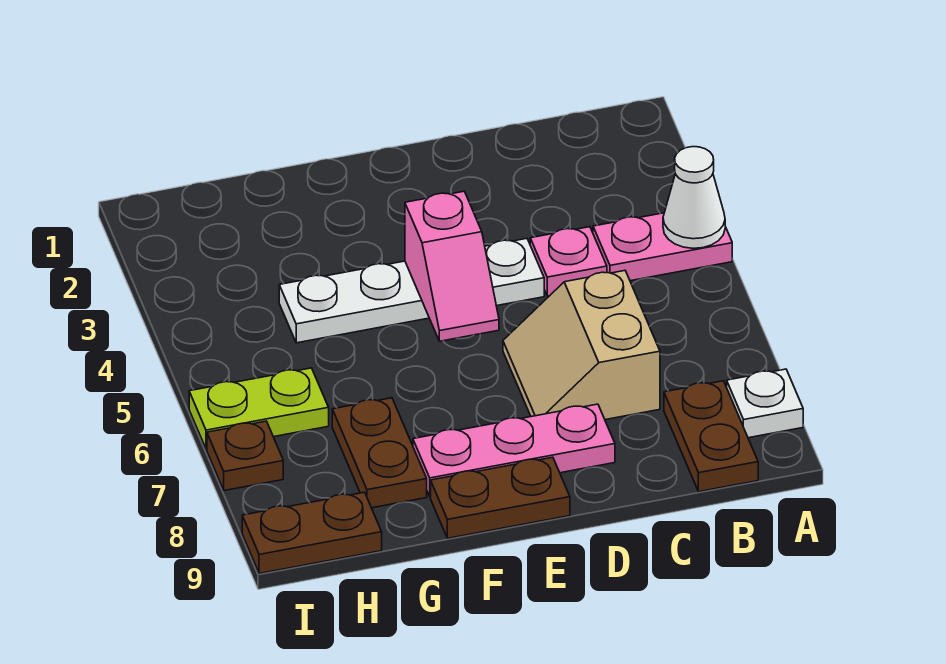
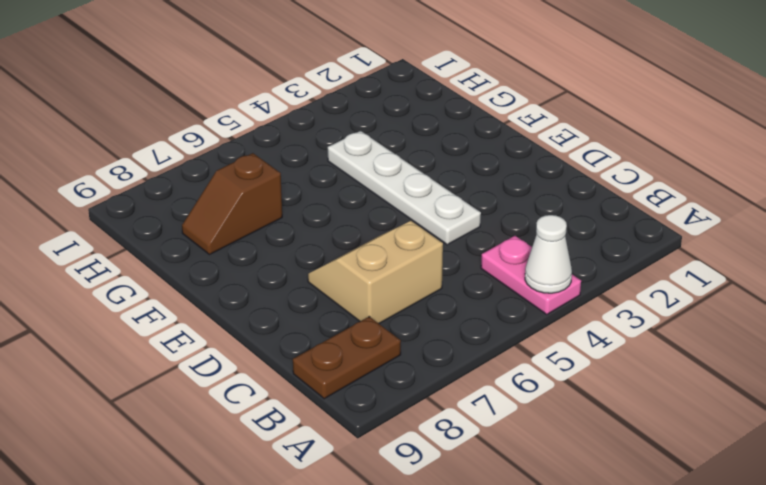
brown 1x2 slope [182,153,282,255] -> brown 1x2 plate [332,398,427,508]
none -> white 1x1 plate [727,369,803,438]
none -> pink 1x1 plate [530,227,607,296]
none -> pink 1x3 plate [413,404,615,497]

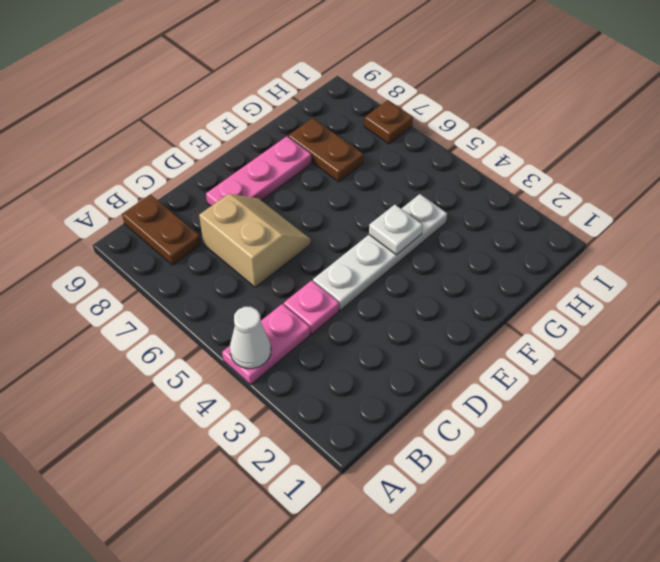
white 1x1 plate [369,205,423,255] -> white 1x1 plate moved to [727,369,803,438]
none -> brown 1x2 plate [431,457,570,538]
none -> lime 1x2 plate [189,368,329,449]
none -> brown 1x2 plate [242,492,382,573]

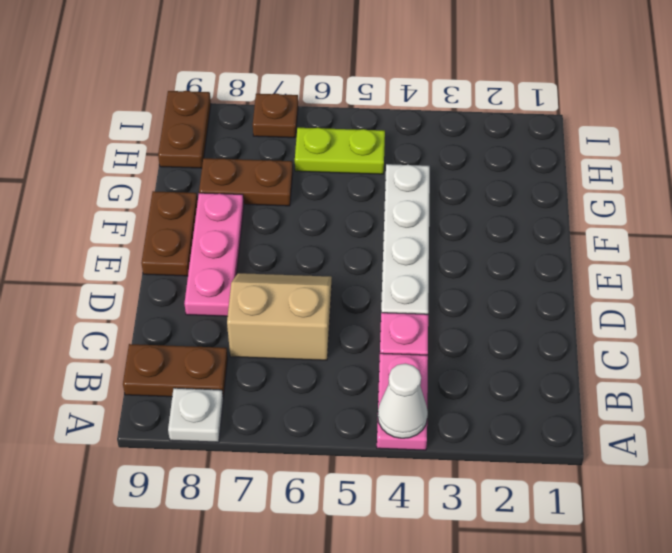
lime 1x2 plate [295,128,385,174] -> lime 1x2 plate turned to [189,368,329,449]
none -> pink 1x2 slope [405,191,499,341]

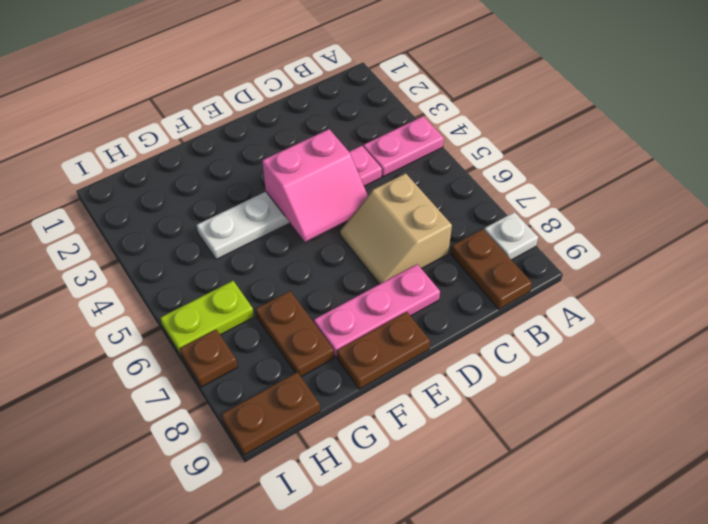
pink 2x2 slope [262,129,368,242] -> pink 1x2 slope [405,191,499,341]
none -> white 1x1 cone [663,147,725,248]

